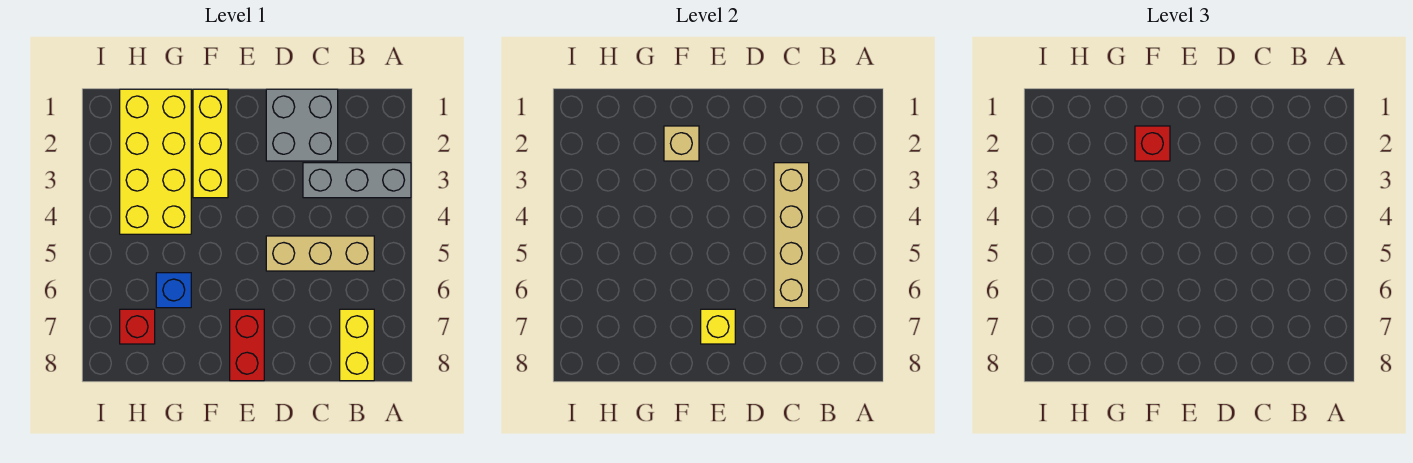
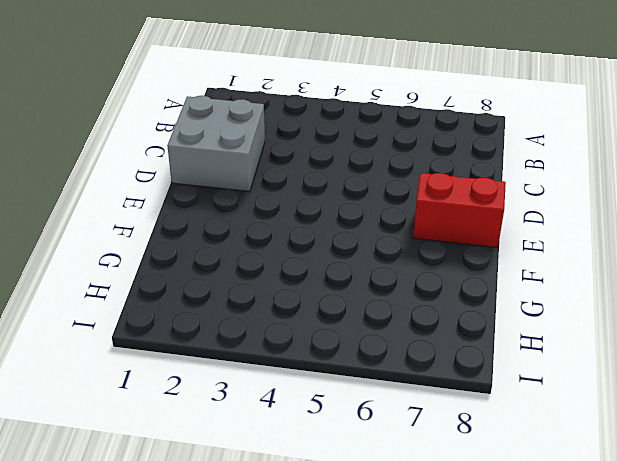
none -> grey 1x3 brick [303,163,411,198]
none -> tan 1x3 brick [266,236,374,271]
none -> yellow 1x2 brick [340,309,374,381]

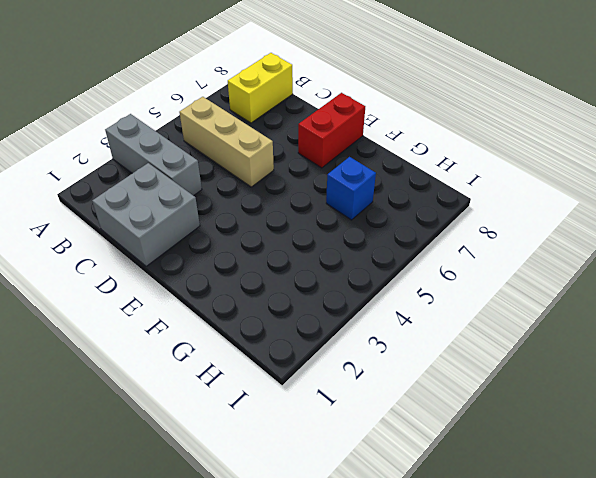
none -> yellow 1x3 brick [193,89,228,198]
none -> yellow 2x4 brick [120,89,191,234]
none -> red 1x1 brick [120,309,155,344]

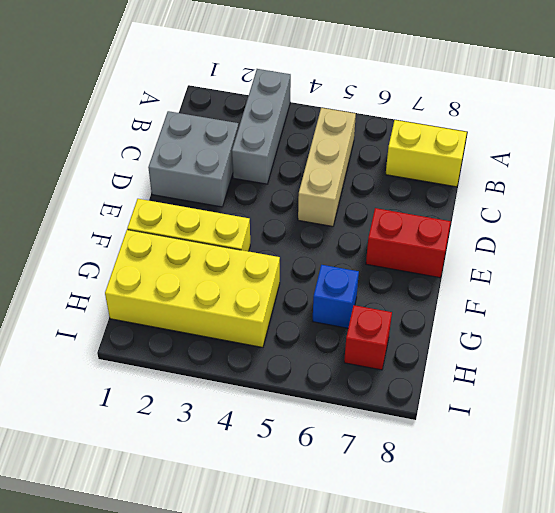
none -> tan 1x4 brick [774,163,809,308]
none -> yellow 1x1 brick [701,309,735,344]
none -> tan 1x1 brick [664,126,699,161]

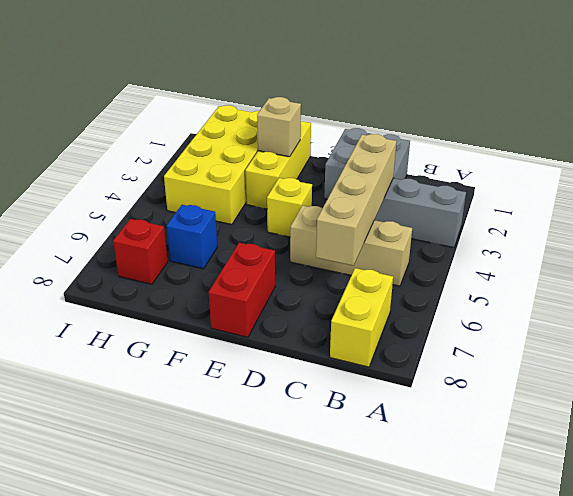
yellow 1x1 brick [267,178,312,237] -> yellow 1x1 brick moved to [701,309,735,344]
none -> red 1x1 brick [1135,126,1170,161]

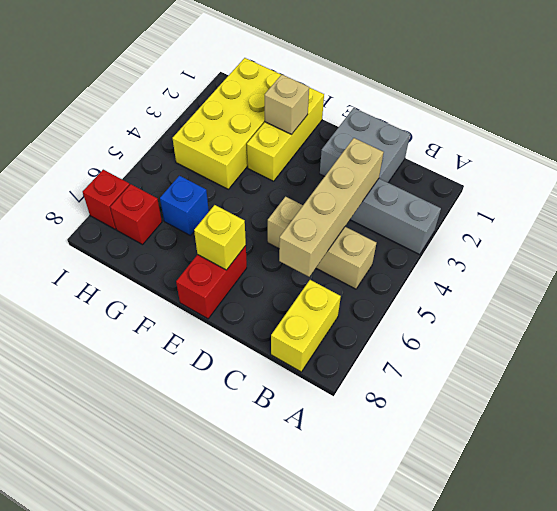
red 1x1 brick [83,170,130,229] -> red 1x1 brick moved to [1135,126,1170,161]

